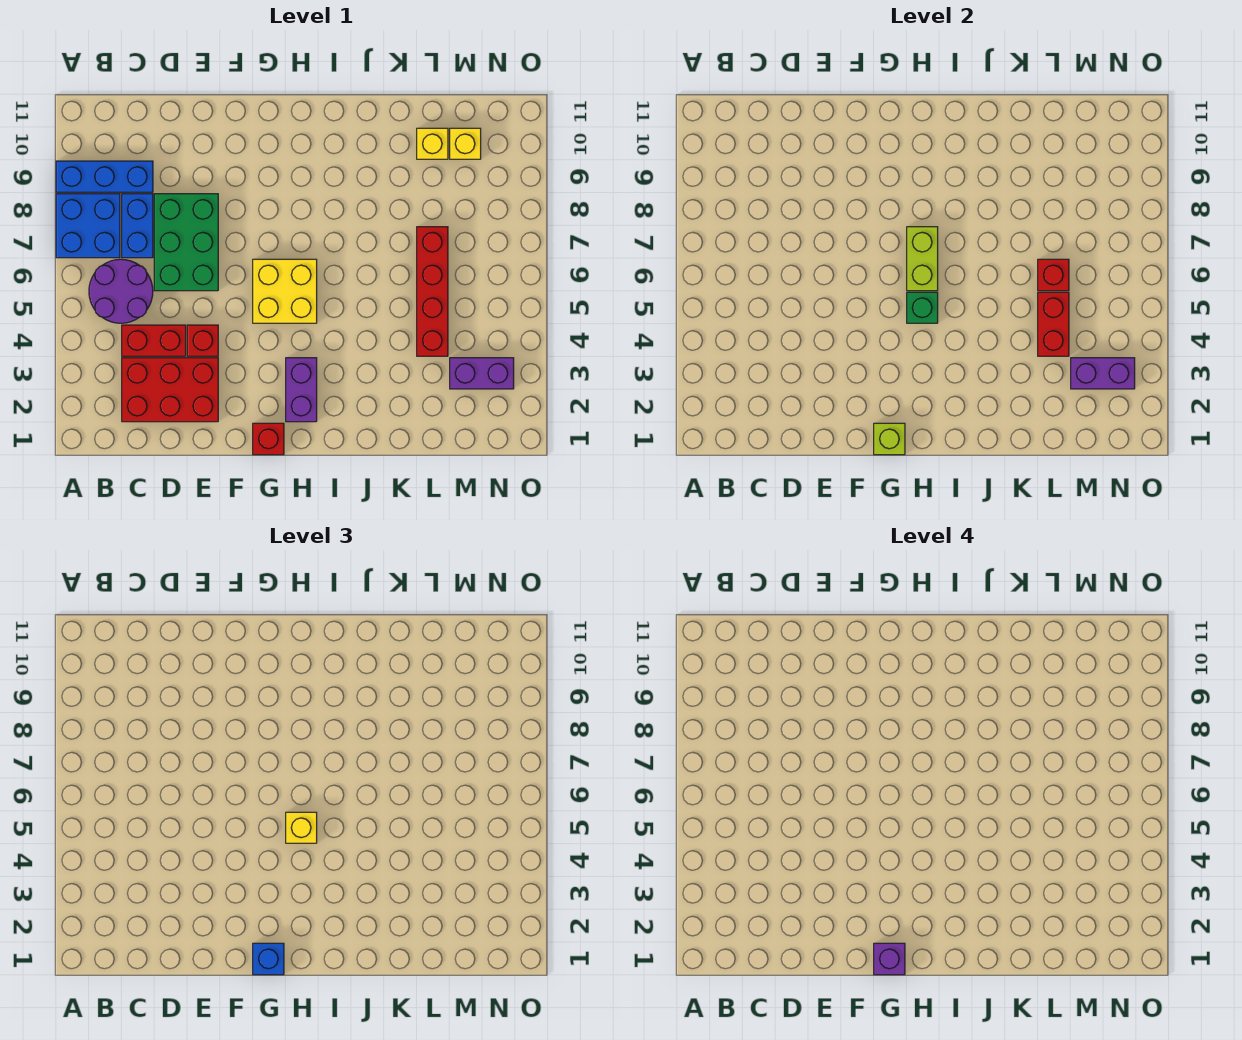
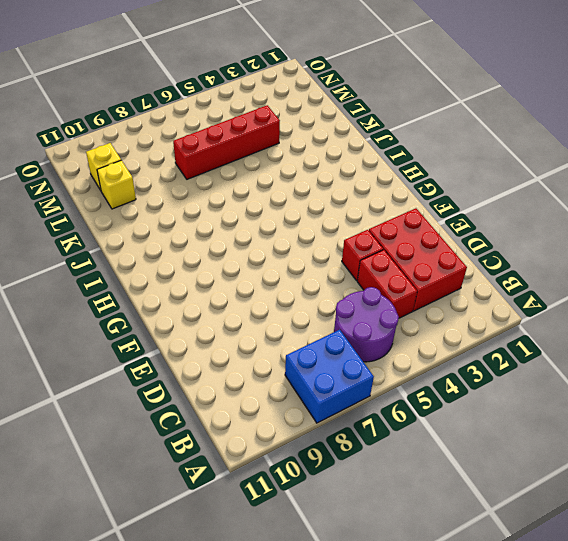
none -> blue 1x3 brick [56,161,153,192]
none -> blue 1x2 brick [122,194,153,258]
none -> green 2x3 brick [154,194,218,291]

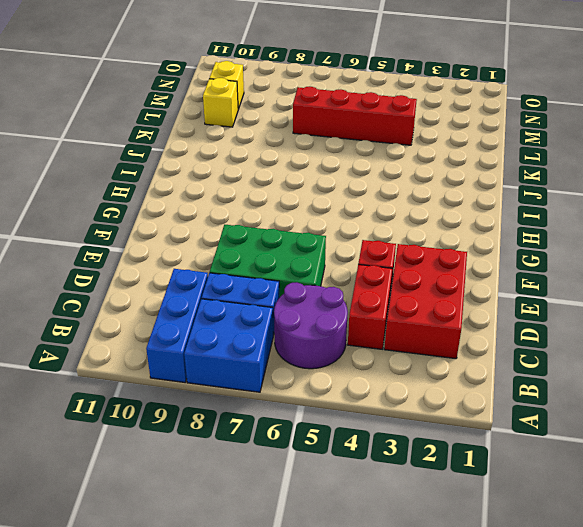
none -> red 1x1 brick [253,423,284,455]
none -> yellow 2x2 brick [253,259,317,323]
none -> purple 1x2 brick [286,358,317,422]

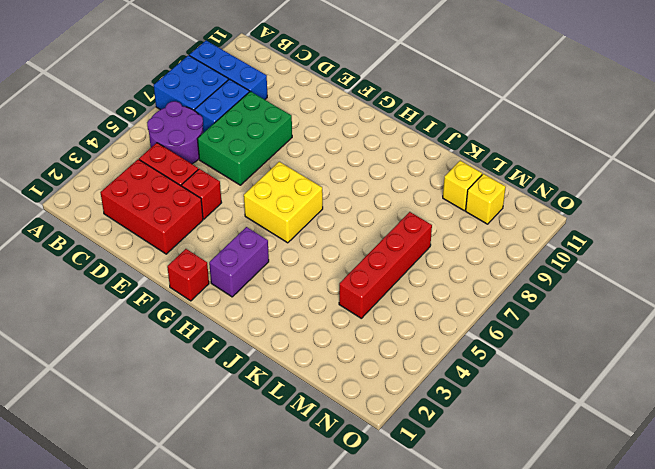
none -> purple 1x2 brick [450,358,514,389]
none -> lime 1x1 brick [874,423,905,455]
none -> green 1x1 brick [907,292,938,323]

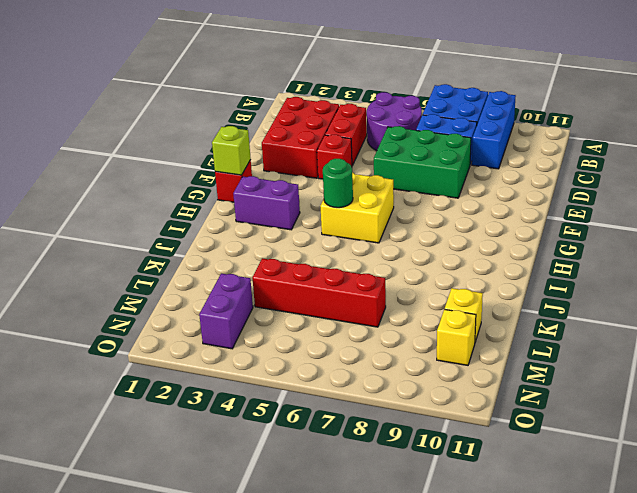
green 1x1 round brick [323,159,353,208] -> green 1x1 brick [907,292,938,323]
none -> lime 1x2 brick [907,227,938,291]
none -> red 1x2 brick [1038,292,1069,356]
none -> red 1x1 brick [1038,259,1069,291]

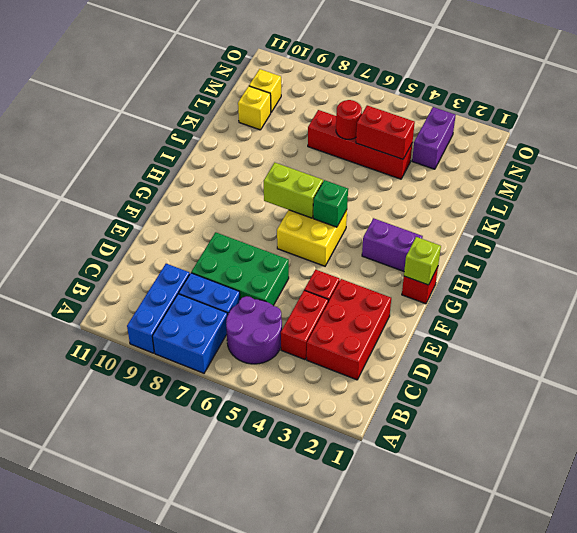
red 1x1 round brick [336,100,362,139] -> red 1x1 brick [1038,259,1069,291]
none -> purple 1x2 brick [1071,358,1135,389]
none -> blue 1x1 brick [253,943,284,975]
none -> yellow 1x1 brick [286,812,317,843]

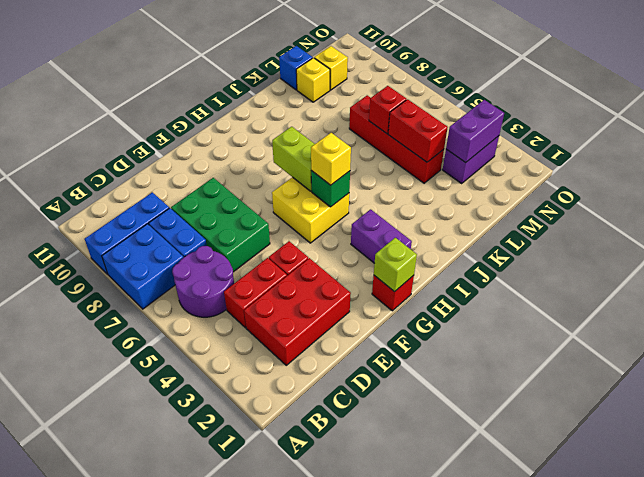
blue 1x1 brick [279,46,313,90] -> blue 1x1 brick moved to [253,943,284,975]
none -> purple 1x1 brick [874,943,905,975]

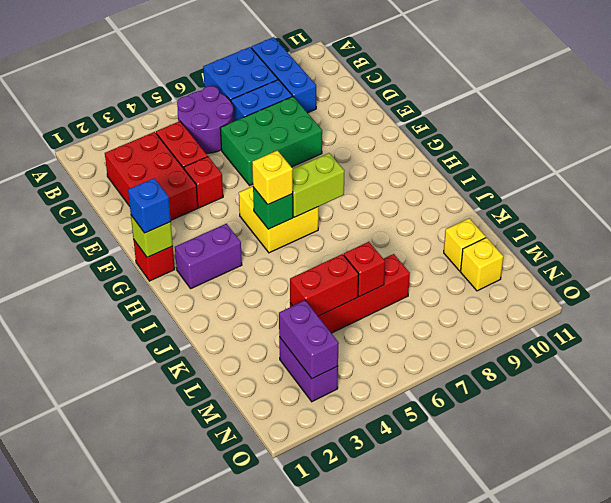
none -> purple 1x1 brick [874,943,905,975]

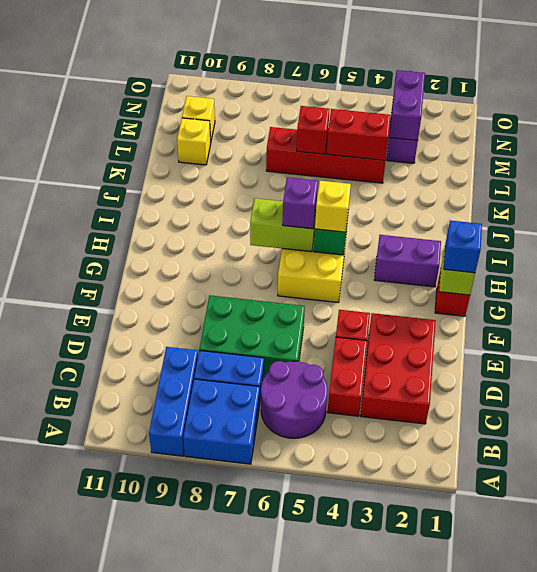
purple 1x1 brick [283,177,318,229] -> purple 1x1 brick moved to [874,943,905,975]

